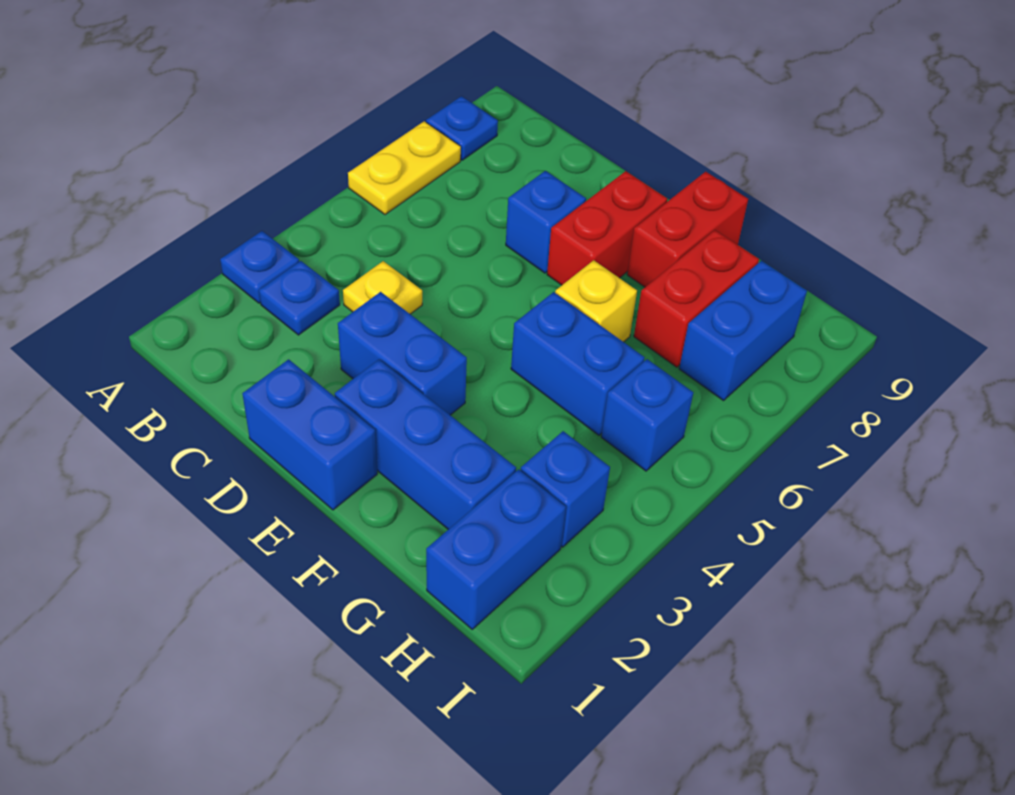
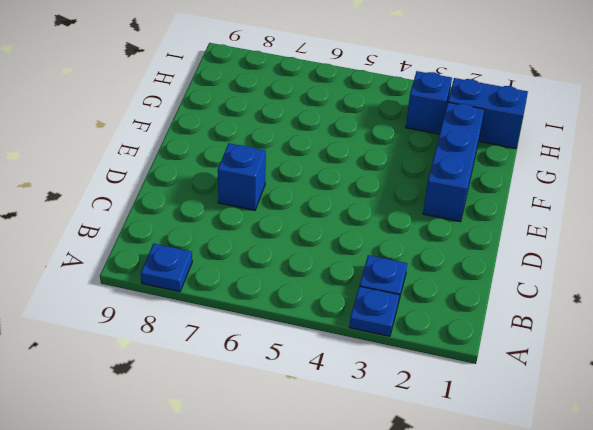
none -> yellow 1x2 plate [348,121,461,215]
none -> yellow 1x1 plate [343,261,422,314]
none -> blue 1x2 brick [242,359,377,510]

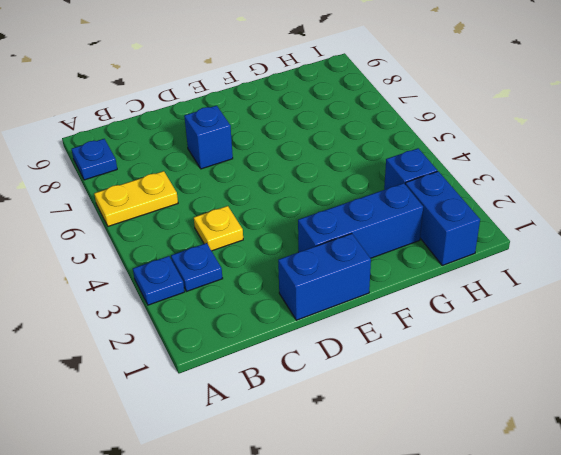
yellow 1x2 plate [94,171,178,226] -> yellow 1x2 plate turned to [348,121,461,215]
none -> blue 1x2 brick [338,292,467,415]
none -> red 1x2 brick [547,171,667,285]
none -> blue 1x2 brick [511,292,645,435]

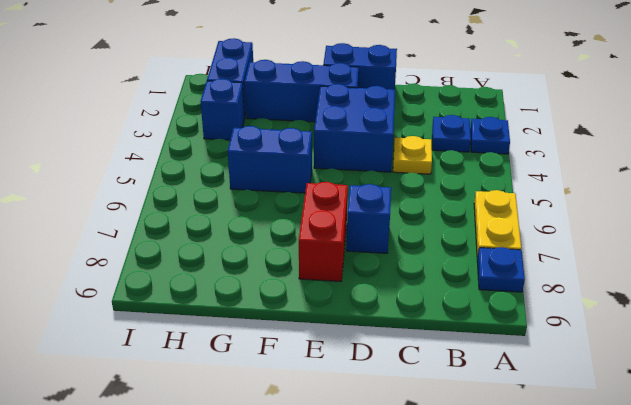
blue 2x2 brick [314,84,395,172] -> blue 1x2 brick [338,292,467,415]
none -> yellow 1x1 brick [555,260,637,342]
none -> red 1x2 brick [627,172,748,287]
none -> red 1x2 brick [634,230,759,367]

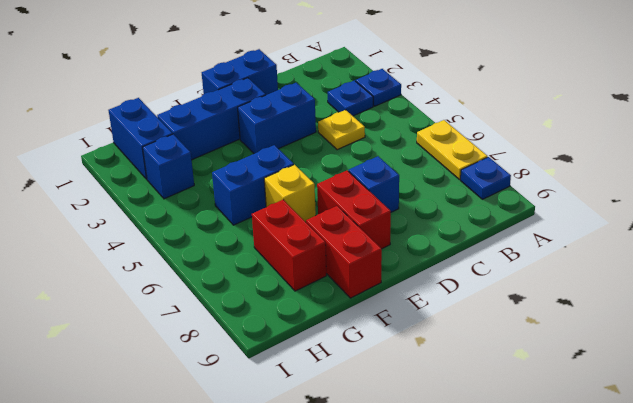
none -> blue 1x1 brick [601,359,693,471]
none -> blue 1x2 brick [679,261,807,401]

